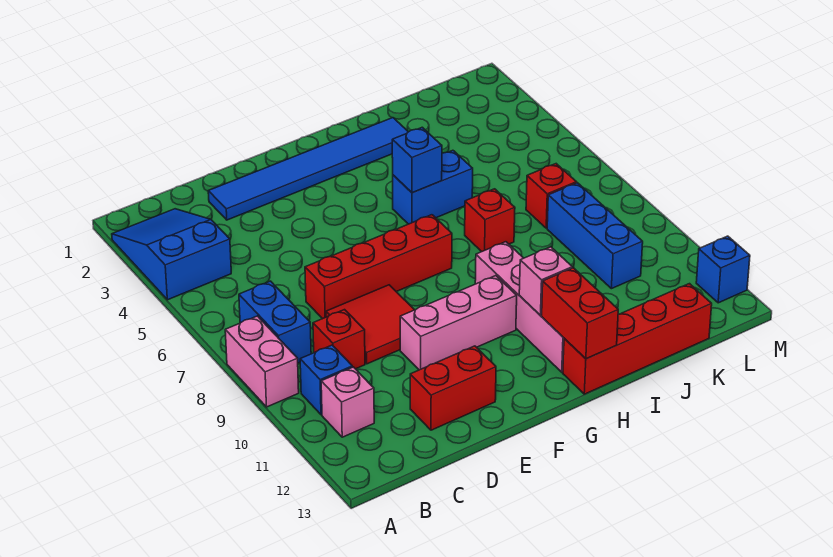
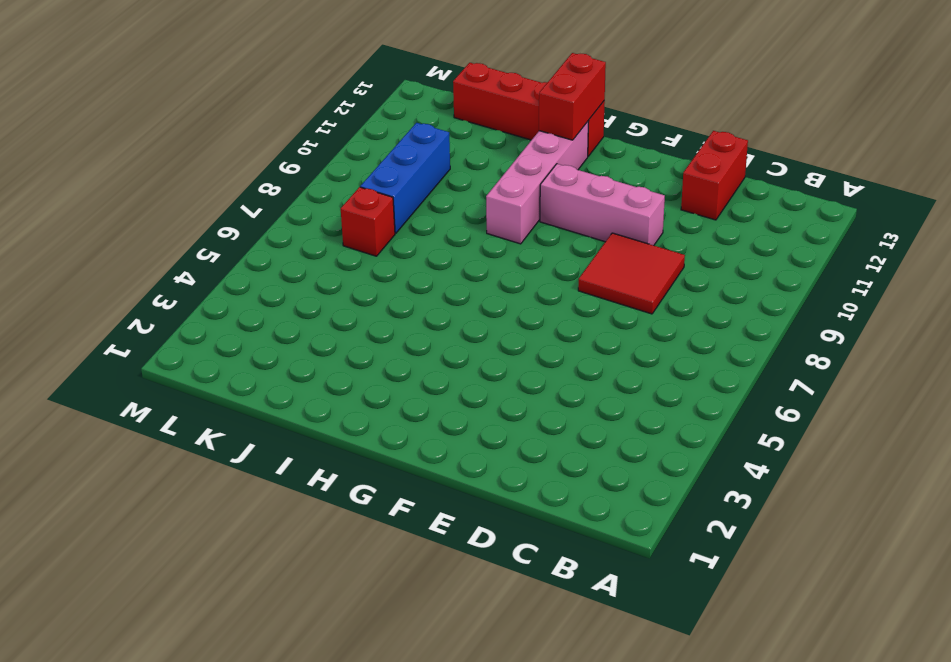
red 1x2 brick [681,131,748,220] -> red 1x2 brick turned to [410,346,496,430]
none -> blue 2x3 slope [112,209,231,300]
none -> pink 1x2 brick [225,316,299,407]
none -> blue 1x2 brick [239,281,311,363]

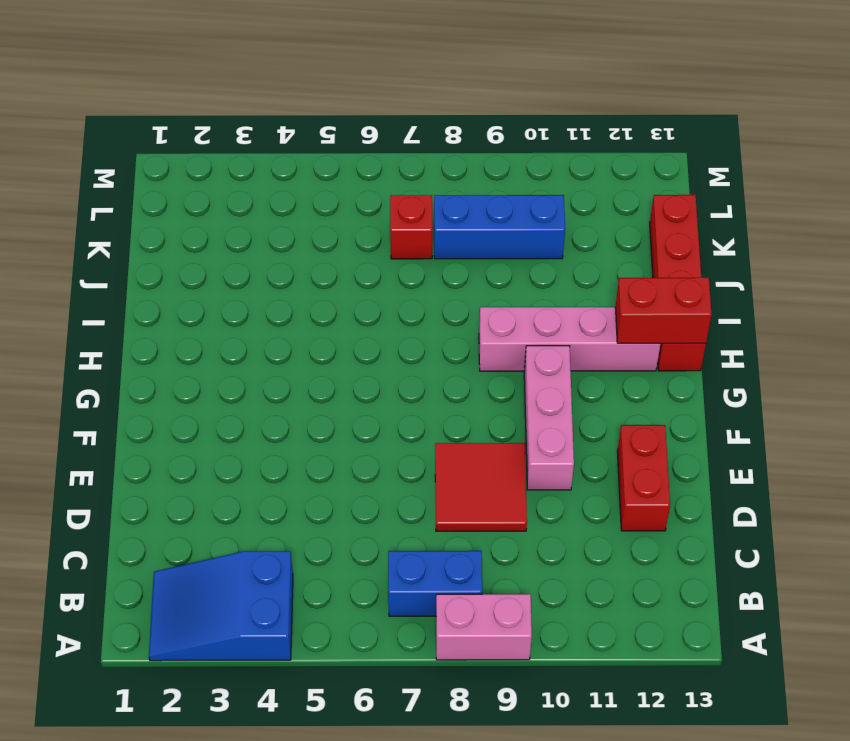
none -> blue 1x1 brick [300,345,352,415]
none -> pink 1x1 brick [321,367,374,437]
none -> red 1x1 brick [313,310,365,369]

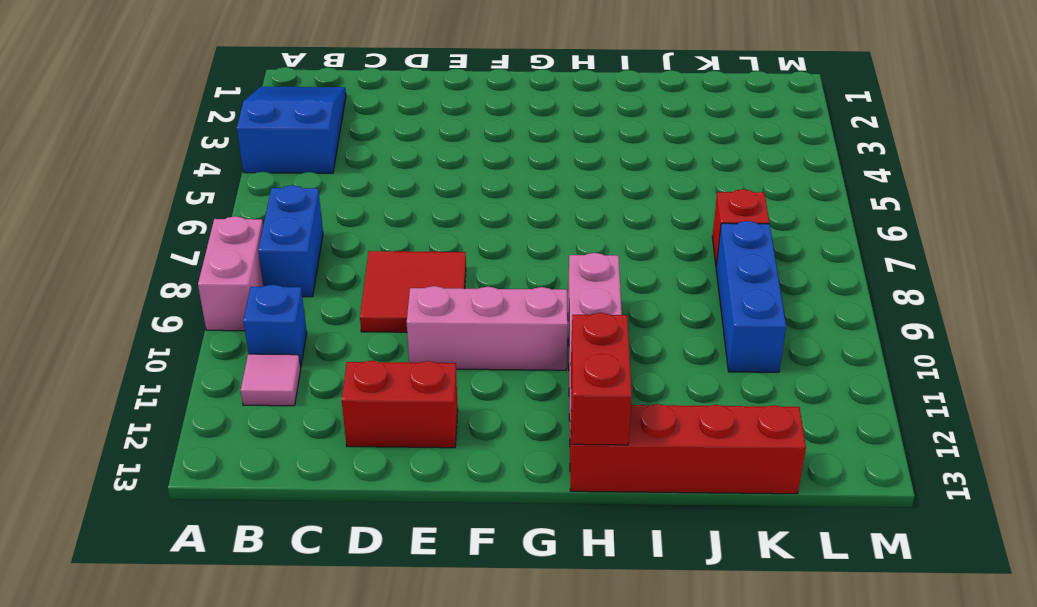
pink 1x1 tile [241,354,301,406] -> pink 1x1 brick [321,367,374,437]
none -> red 1x1 brick [313,310,365,369]
none -> blue 1x6 tile [208,118,408,220]
none -> red 1x4 brick [305,215,452,319]

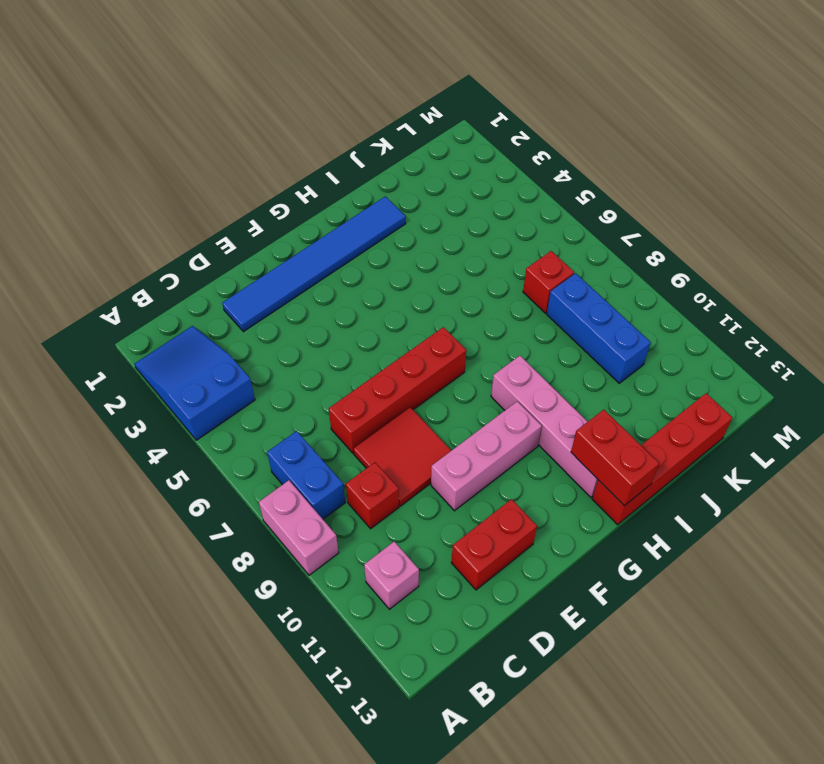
none -> blue 1x1 brick [300,345,352,415]
none -> blue 1x2 brick [393,150,473,224]
none -> red 1x1 brick [465,189,515,252]

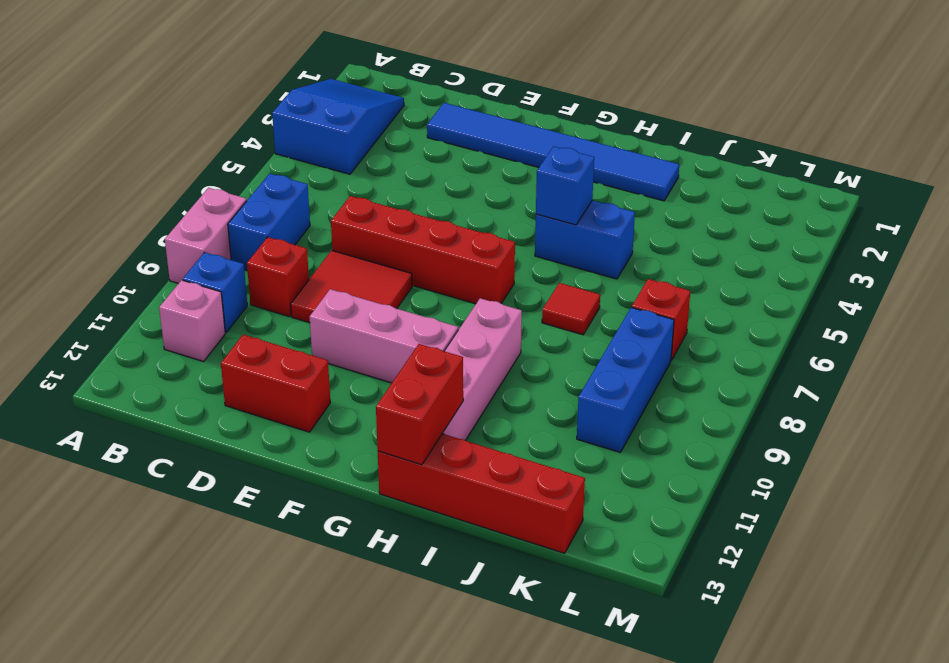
red 1x1 tile [542,283,600,335] -> red 1x1 brick [465,189,515,252]
none -> blue 1x1 brick [696,236,750,303]
none -> pink 1x1 brick [519,247,572,315]

